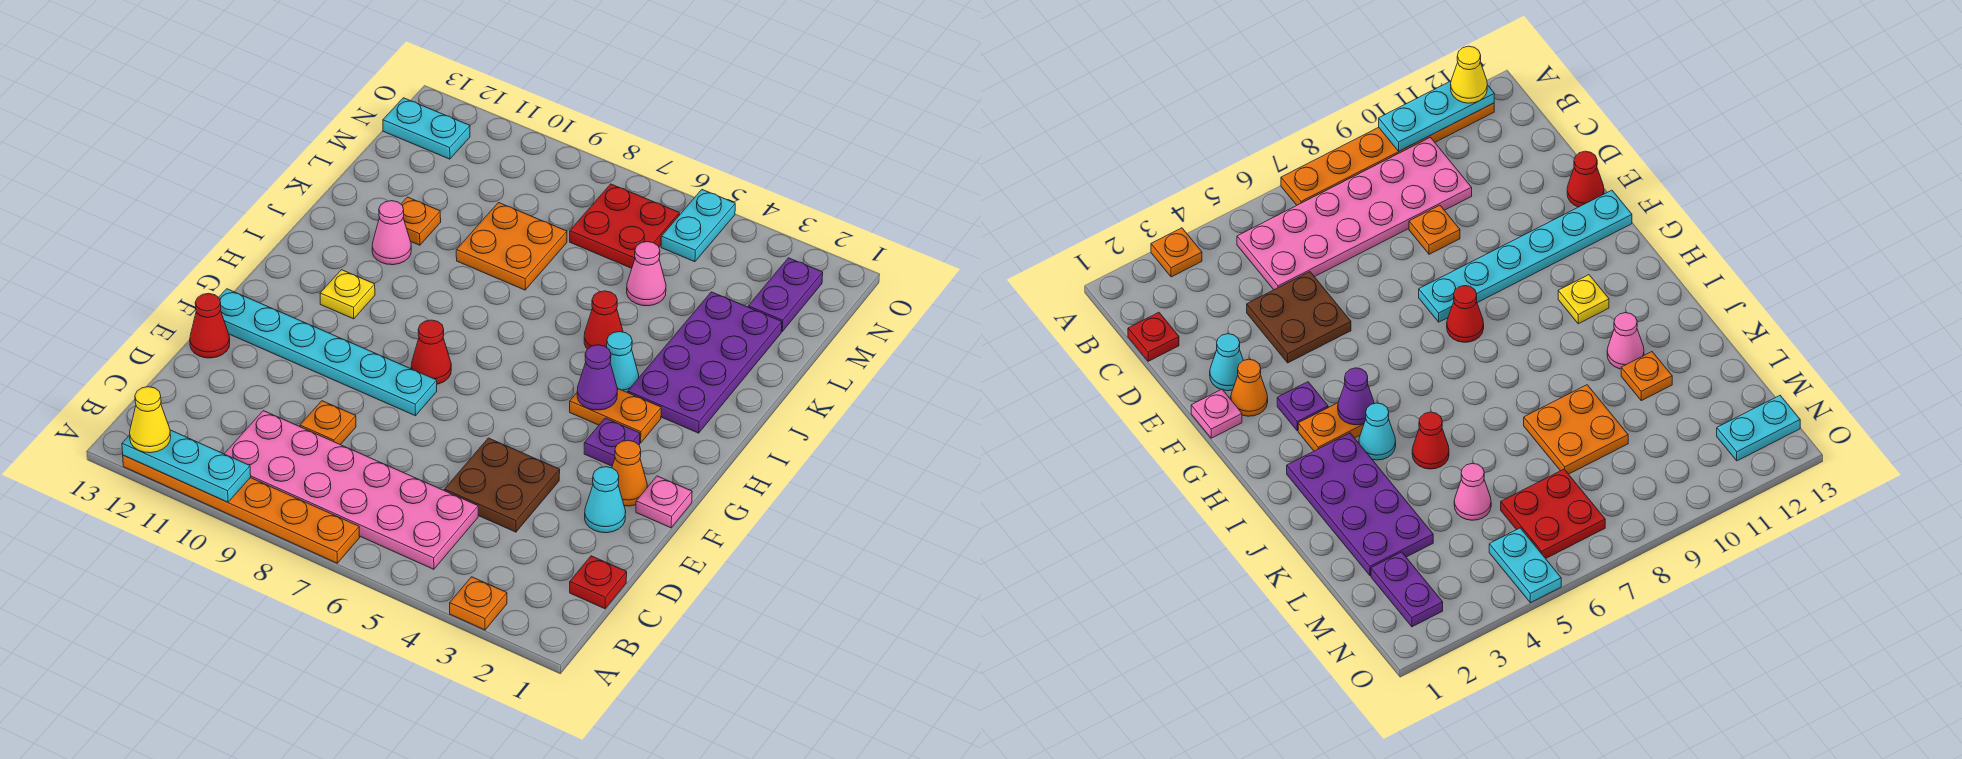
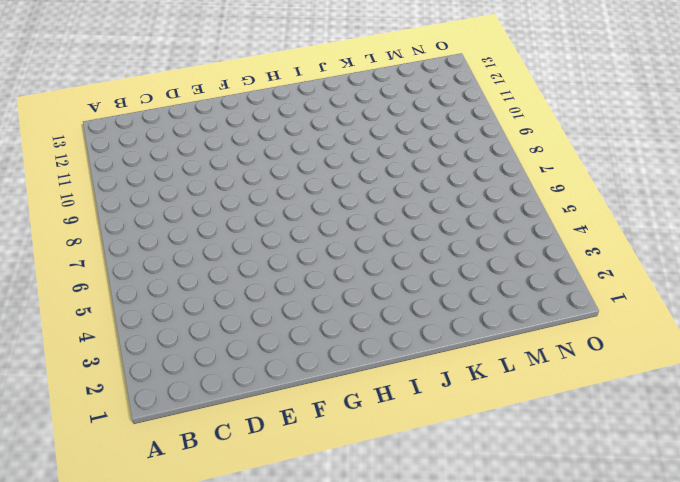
none -> orange 1x1 plate [450,577,507,630]
none -> orange 1x6 plate [123,455,360,563]
none -> pink 2x6 plate [224,411,478,569]

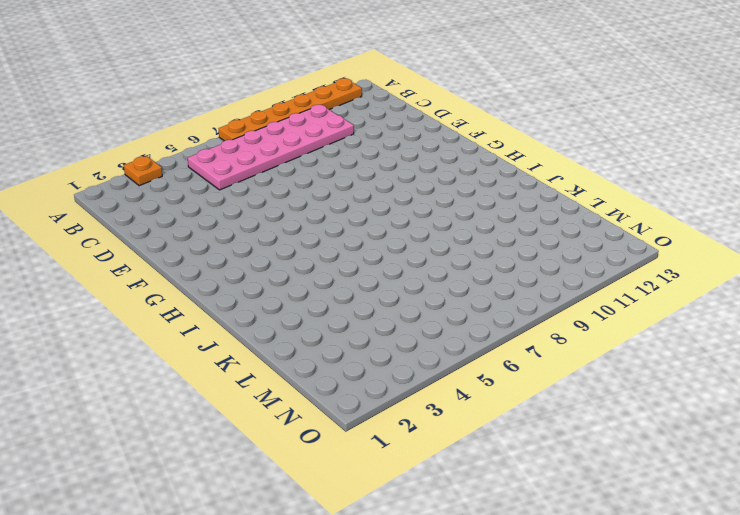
none -> red 1x1 plate [570,556,627,609]
none -> brown 2x2 plate [444,438,560,532]
none -> orange 1x1 plate [300,401,356,445]

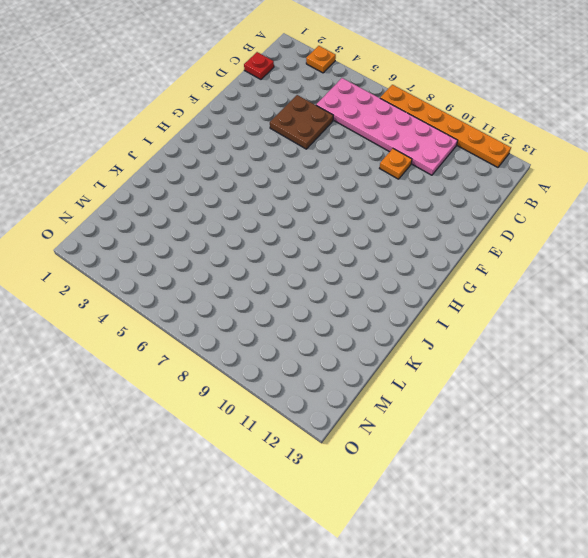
none -> cyan 1x1 cone [585,467,626,533]
none -> red 1x1 cone [190,293,230,358]
none -> pink 1x1 plate [636,476,692,528]

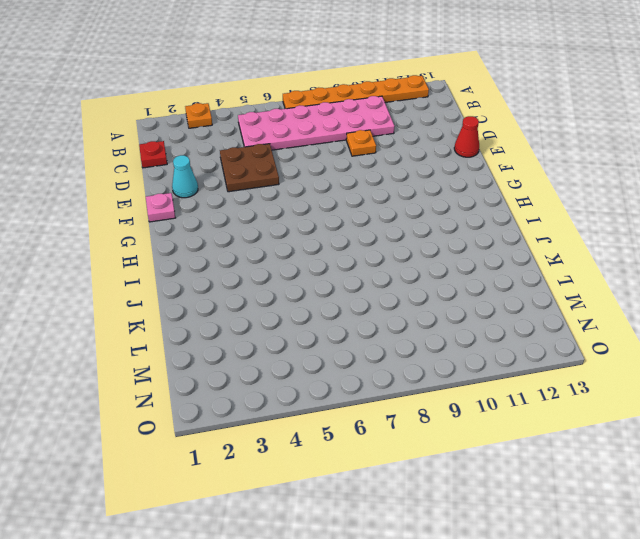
none -> orange 1x1 cone [612,440,647,506]
none -> cyan 1x6 plate [219,289,437,416]
none -> purple 1x1 plate [584,418,640,466]

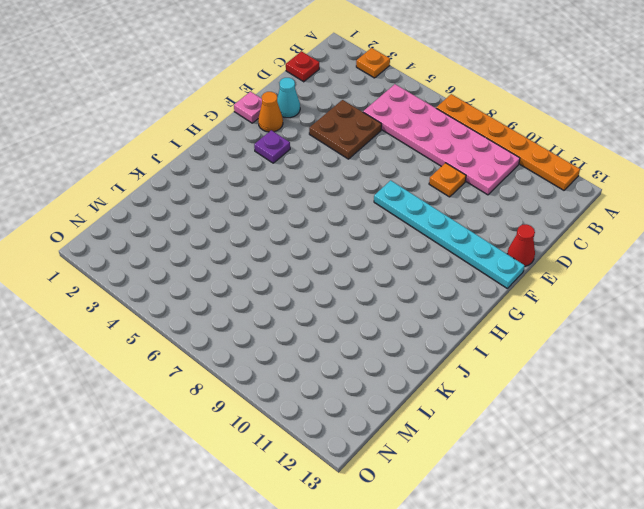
none -> red 1x1 cone [411,320,451,384]
none -> orange 1x2 plate [570,389,661,443]
none -> yellow 1x1 plate [320,270,375,319]

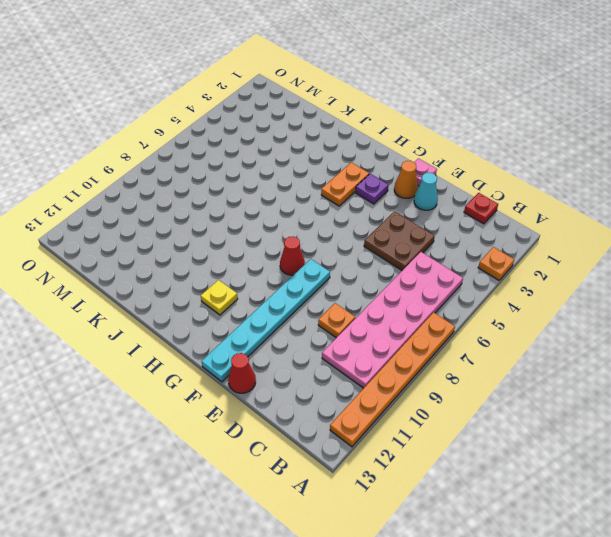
none -> purple 2x4 plate [628,292,782,433]
none -> cyan 1x1 cone [607,332,639,392]
none -> red 1x1 cone [584,291,623,349]

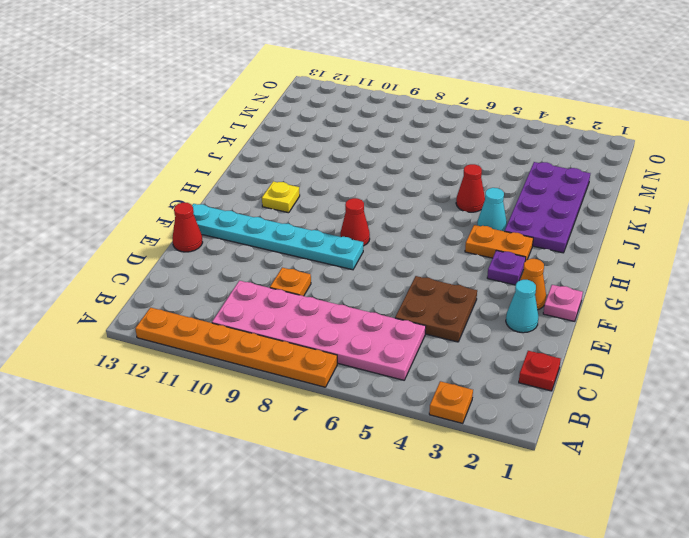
none -> pink 1x1 cone [372,201,411,265]
none -> orange 2x2 plate [456,203,567,290]
none -> orange 1x1 plate [401,197,441,245]

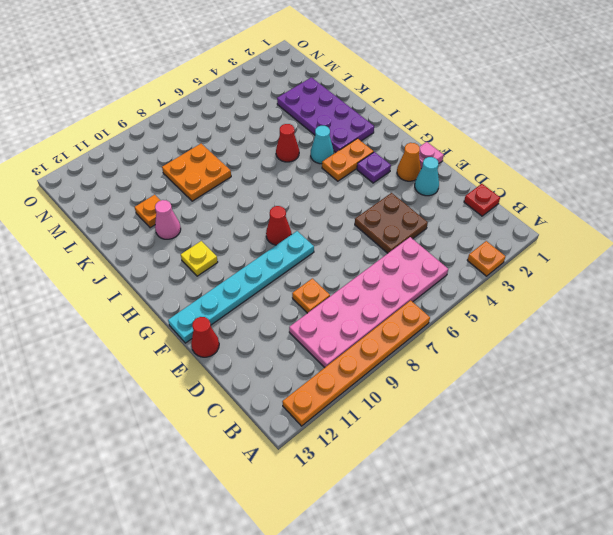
none -> pink 1x1 cone [627,242,666,306]
none -> purple 1x2 plate [748,258,823,331]
none -> red 2x2 plate [570,184,679,268]

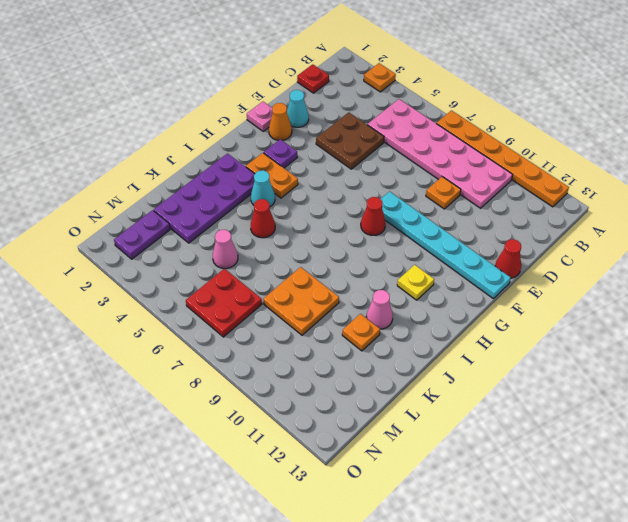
none -> cyan 1x2 plate [661,190,735,262]
none -> cyan 1x2 plate [383,98,470,159]
none -> cyan 1x3 plate [122,430,251,502]

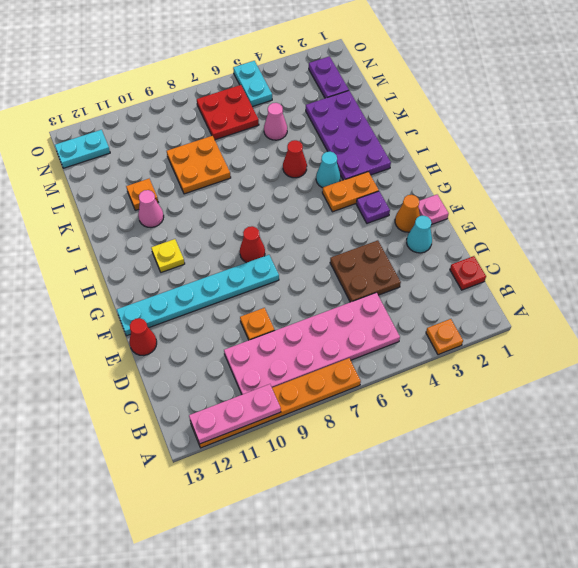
pink 1x3 plate [189,384,281,444] -> cyan 1x3 plate [122,430,251,502]
none -> purple 1x1 cone [577,345,618,410]
none -> yellow 1x1 cone [130,387,171,453]

